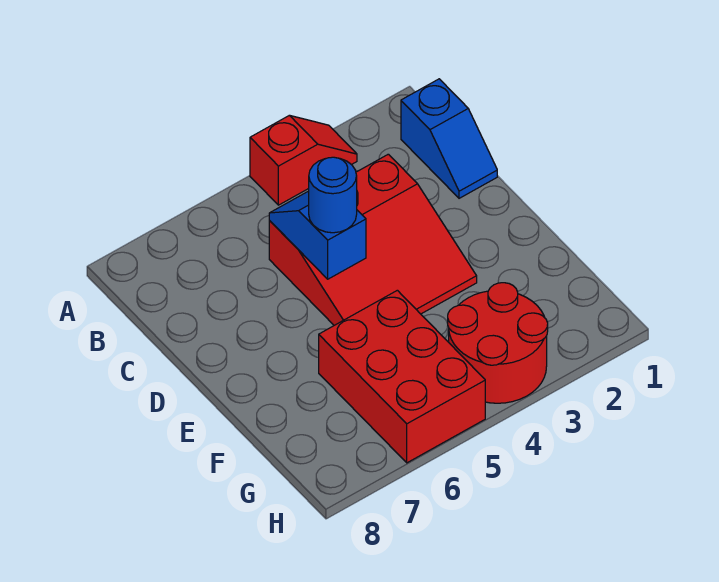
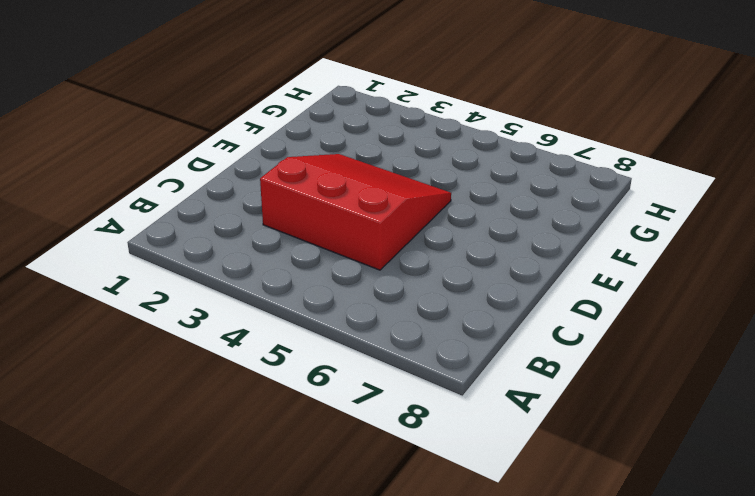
none -> red 1x2 slope [250,115,357,205]
none -> blue 1x2 slope [401,79,497,198]

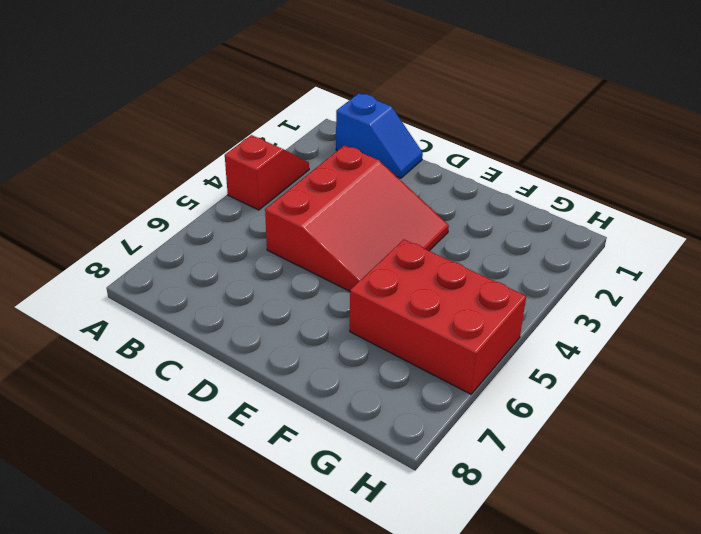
none -> red 2x2 round brick [448,283,548,403]
none -> blue 1x2 slope [269,191,366,279]

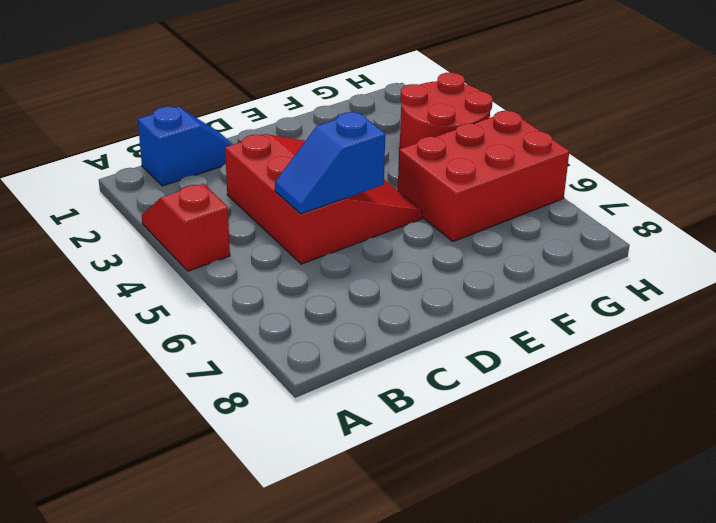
none -> blue 1x1 round brick [309,157,357,233]

